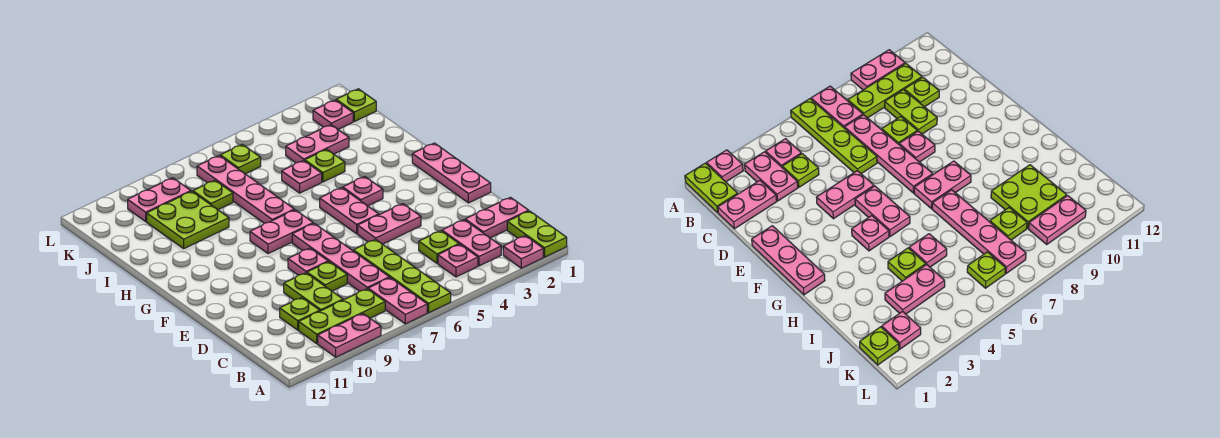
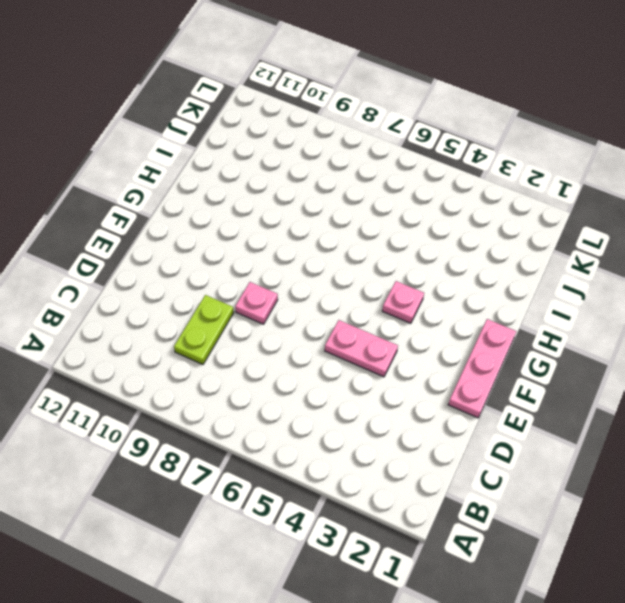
none -> lime 1x2 plate [507,211,567,257]
none -> pink 1x1 plate [503,236,543,268]
none -> lime 1x4 plate [353,239,451,313]
none -> pink 1x2 plate [368,278,427,324]

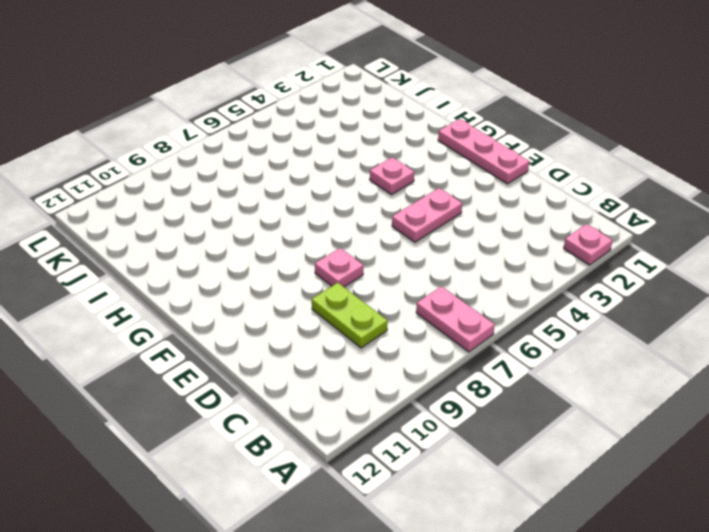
none -> lime 1x2 plate [507,211,567,257]
none -> lime 1x4 plate [353,239,451,313]
none -> pink 1x2 plate [318,314,381,357]
none -> pink 1x2 plate [442,220,501,266]

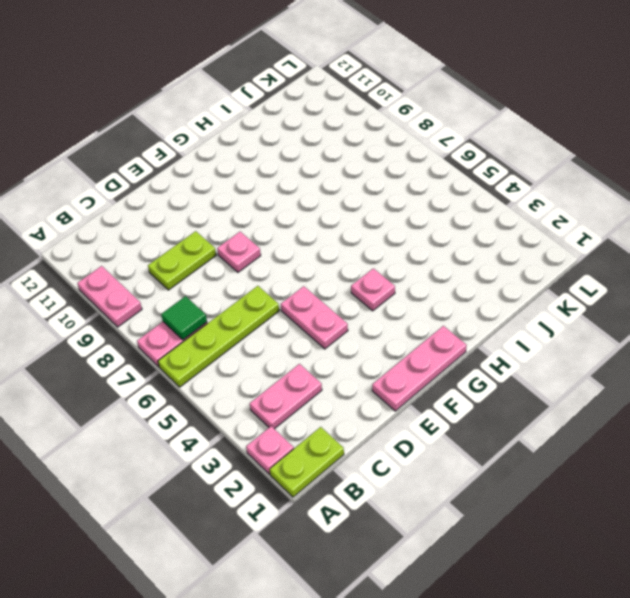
green 1x1 tile [161,296,207,340] -> none
none -> pink 1x1 plate [438,244,478,277]
none -> lime 1x3 plate [299,289,385,344]
none -> pink 1x2 plate [465,197,529,238]
none -> lime 1x1 plate [419,231,459,263]

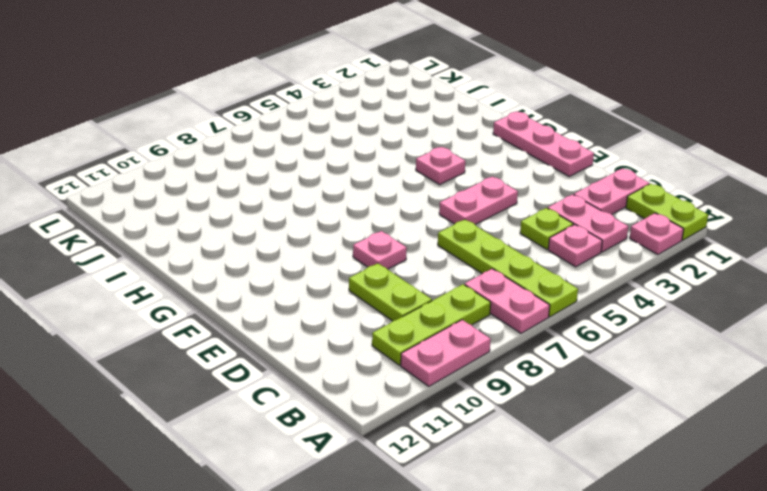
none -> pink 1x4 plate [292,223,389,291]
none -> lime 1x1 plate [280,297,320,330]
none -> lime 1x1 plate [307,262,347,291]
none -> pink 1x2 plate [320,188,379,234]

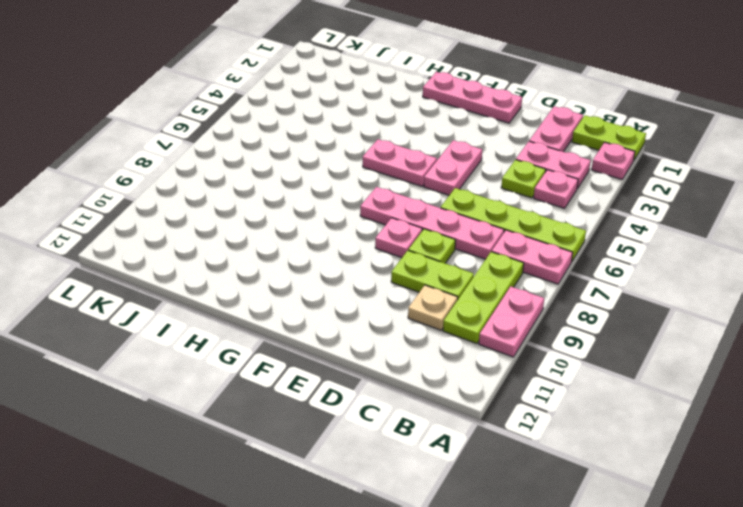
tan 1x1 plate [408,285,458,330] -> lime 1x1 plate [280,297,320,330]
none -> pink 1x1 plate [343,177,383,206]
none -> pink 1x2 plate [250,210,313,254]
none -> pink 1x4 plate [197,156,294,223]
none -> lime 1x1 plate [305,149,345,182]

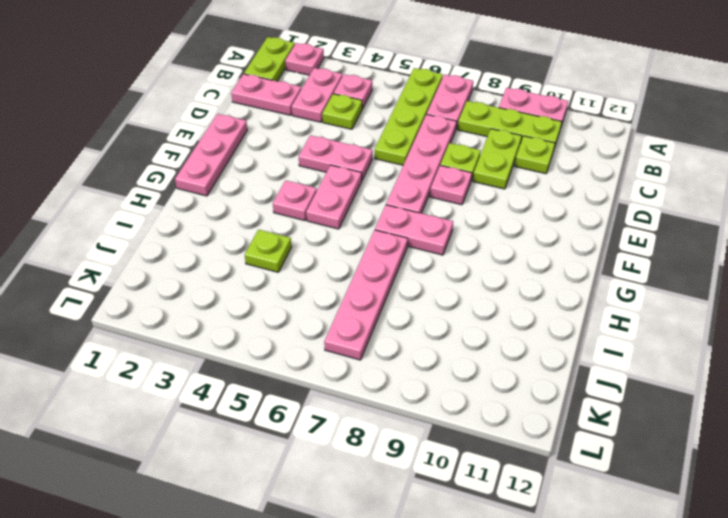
none -> pink 1x1 plate [282,160,322,193]
none -> lime 2x2 plate [147,191,229,249]
none -> pink 1x2 plate [286,125,349,163]
none -> lime 1x1 plate [193,180,233,210]

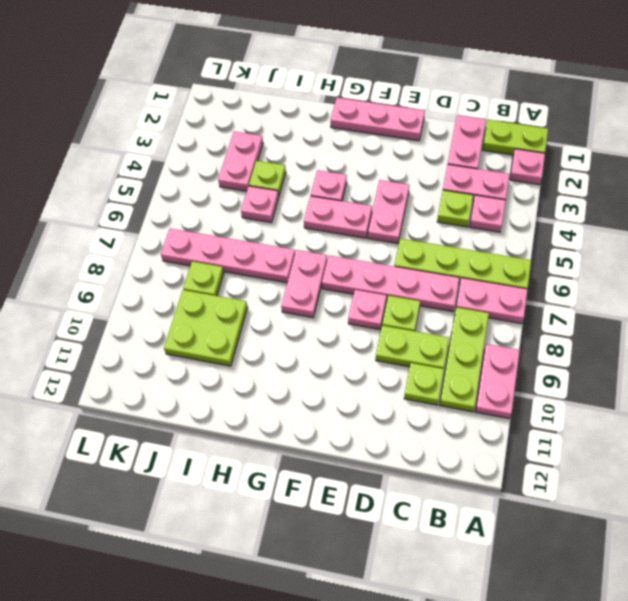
none -> lime 1x1 plate [336,89,376,121]
none -> pink 1x1 plate [313,100,353,129]
none -> lime 1x1 plate [220,144,261,174]
none -> pink 1x2 plate [128,178,191,221]

